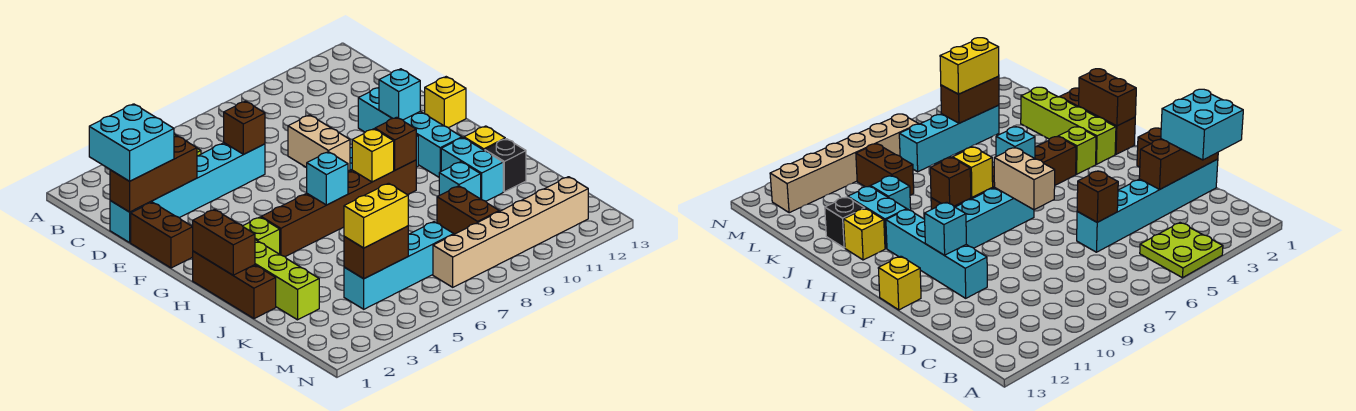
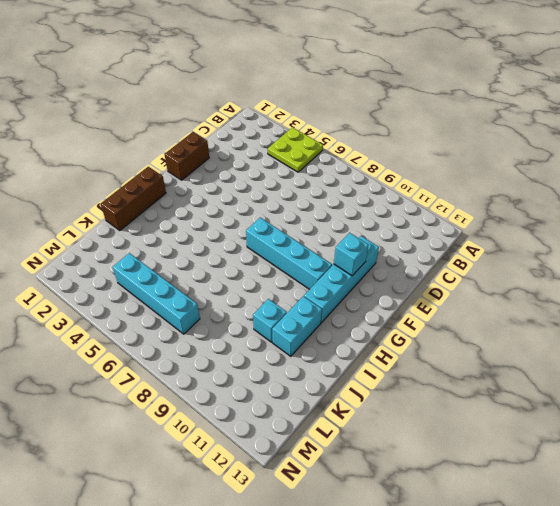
none -> cyan 1x6 brick [110,143,265,243]
none -> yellow 1x1 brick [425,77,466,128]
none -> lime 1x4 brick [255,240,319,320]

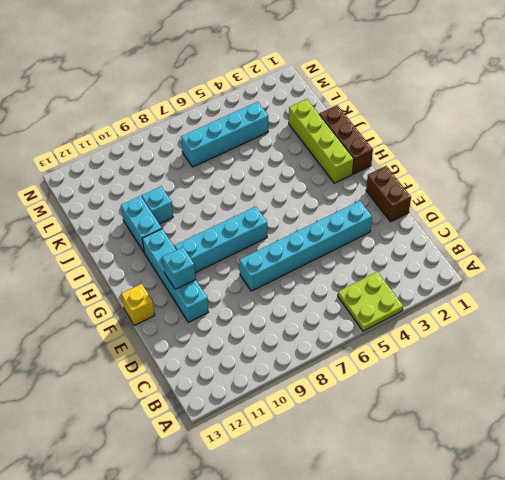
cyan 1x6 brick [239,201,372,291] -> cyan 1x6 brick moved to [110,143,265,243]
none -> lime 1x1 brick [243,217,280,254]
none -> brown 1x6 brick [261,160,416,257]
none -> yellow 1x1 brick [464,126,505,150]

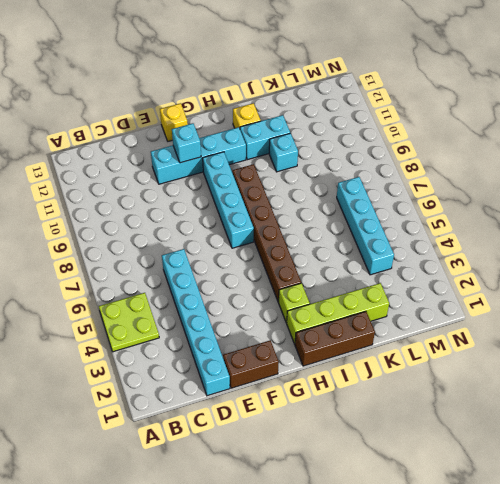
none -> black 1x1 brick [485,139,526,192]
none -> brown 1x2 brick [437,186,499,234]
none -> tan 1x6 brick [433,177,588,287]

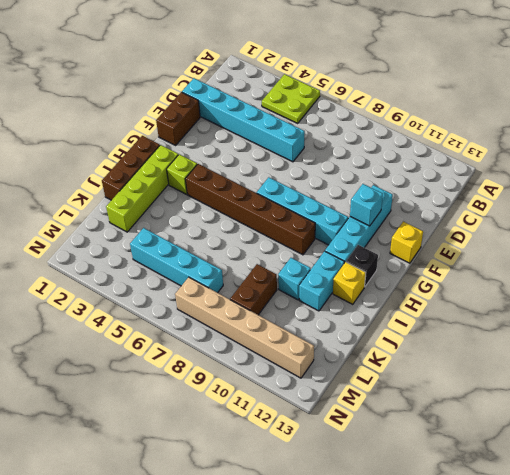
black 1x1 brick [346,245,378,286] -> black 1x1 brick moved to [485,139,526,192]
none -> brown 1x3 brick [110,136,197,212]
none -> brown 1x1 brick [224,101,265,154]
none -> tan 1x2 brick [288,115,350,171]

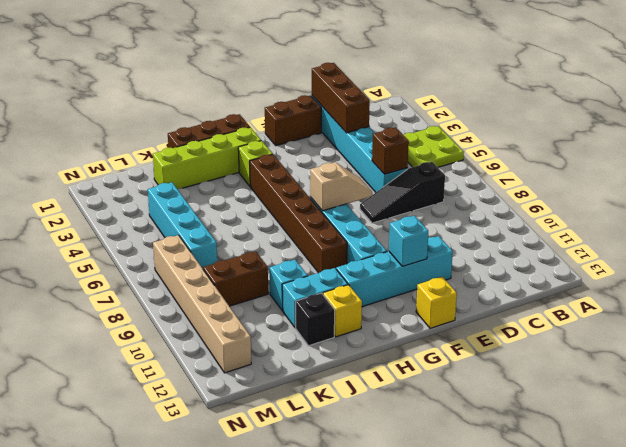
black 1x3 slope [360,162,445,223] -> none
tan 1x2 slope [310,162,372,211] -> tan 1x2 brick [288,115,350,171]
none -> brown 1x2 brick [193,210,255,275]
none -> cyan 1x1 brick [307,152,348,205]
none -> yellow 1x1 brick [352,129,394,182]

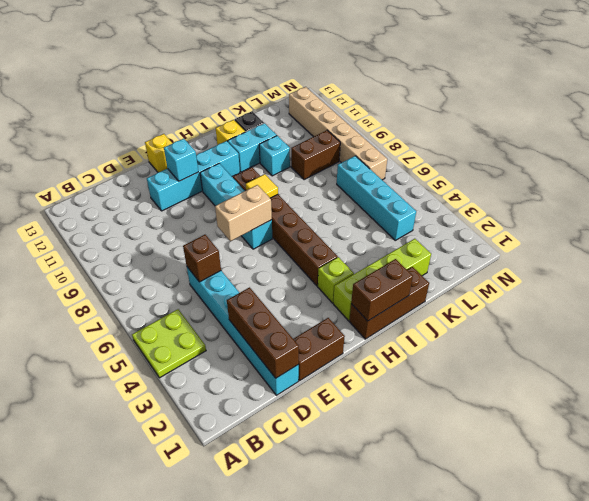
yellow 1x1 tile [246,174,278,198] -> yellow 1x1 brick [352,129,394,182]
none -> cyan 1x1 brick [307,152,348,205]
none -> brown 1x1 brick [375,117,416,170]
none -> brown 1x2 brick [344,226,408,279]

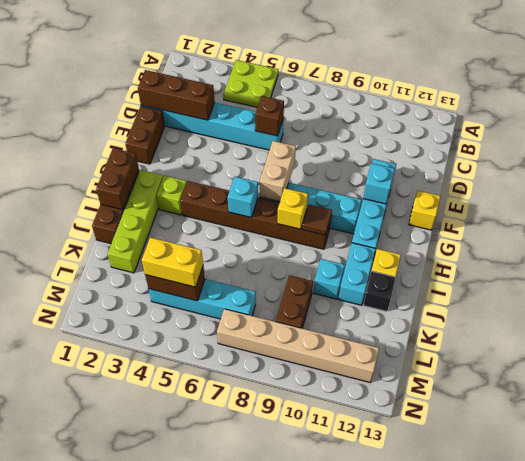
brown 1x1 tile [302,205,332,235] -> brown 1x1 brick [375,117,416,170]
none -> cyan 2x2 brick [89,104,174,181]

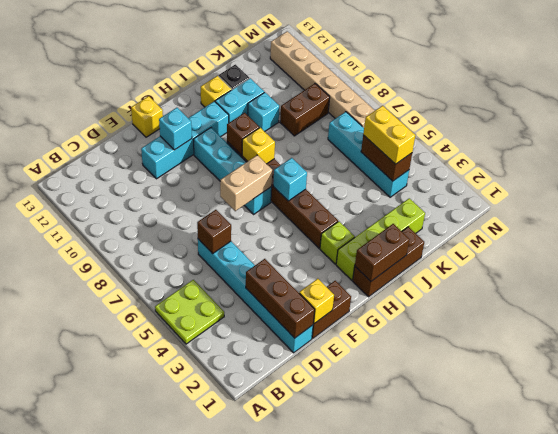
yellow 1x1 brick [299,279,334,324] -> none
none -> cyan 2x2 brick [89,104,174,181]

